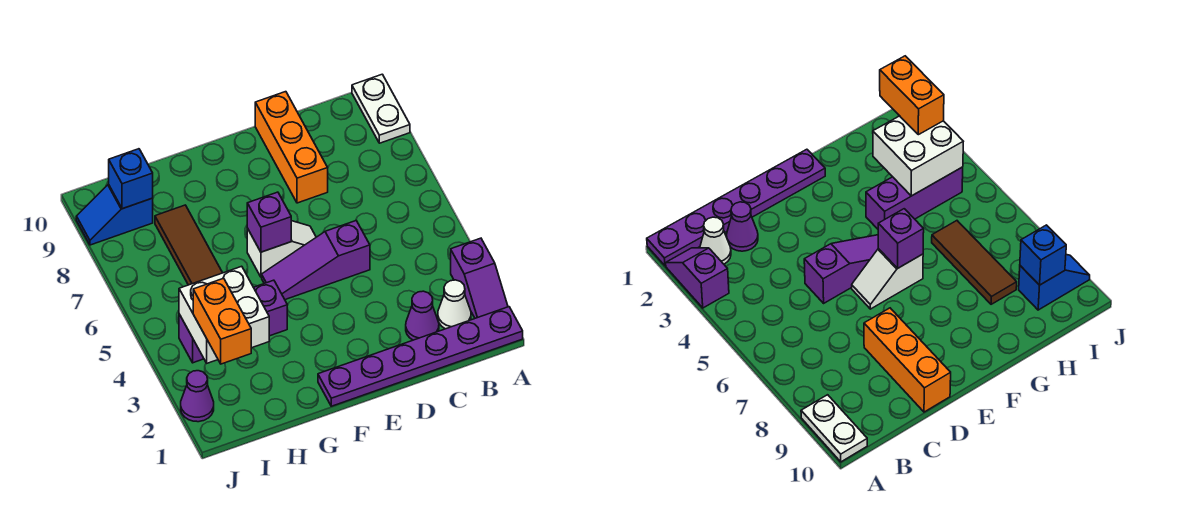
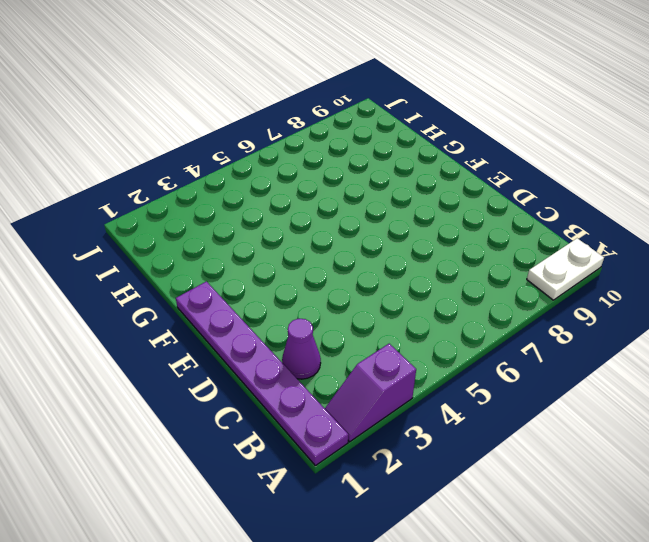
none -> white 1x1 cone [438,280,471,329]
none -> purple 1x3 slope [262,221,370,300]
none -> orange 1x3 brick [255,92,328,203]

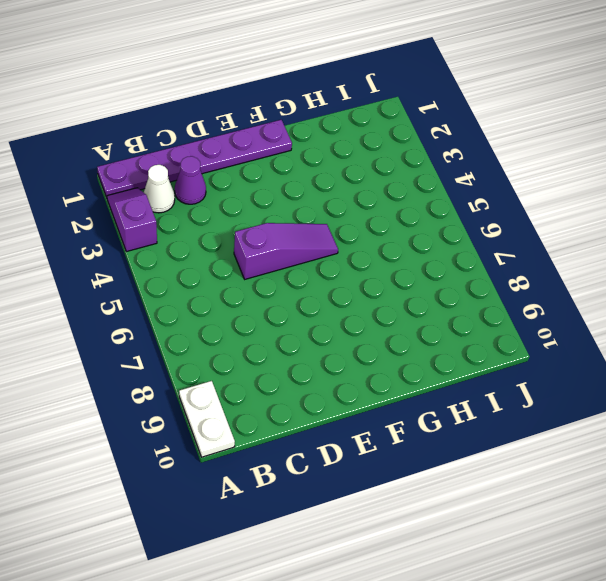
none -> orange 1x3 brick [255,92,328,203]
none -> white 1x2 slope [247,221,316,277]
none -> purple 1x3 brick [179,280,287,363]

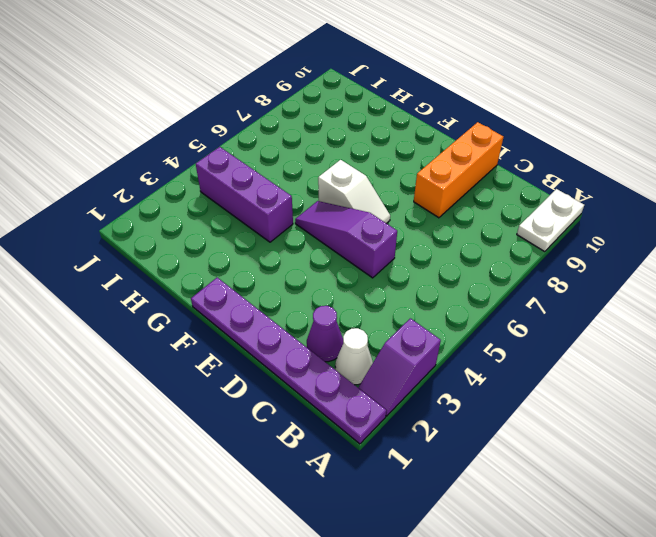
none -> brown 1x3 tile [155,205,222,285]
none -> blue 1x2 slope [76,185,153,245]
none -> purple 1x1 cone [181,371,214,422]

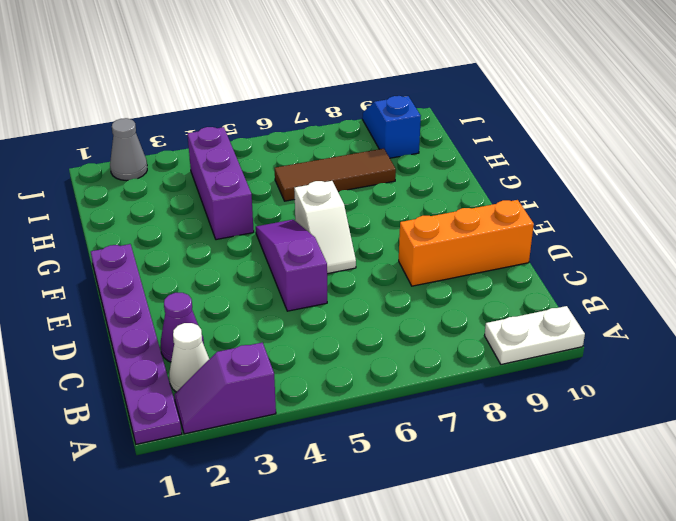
grey 1x1 cone [110,118,147,181] -> purple 1x1 cone [181,371,214,422]
none -> purple 1x1 brick [247,192,291,252]
none -> white 2x2 brick [179,266,269,363]
none -> blue 1x1 brick [109,149,153,209]

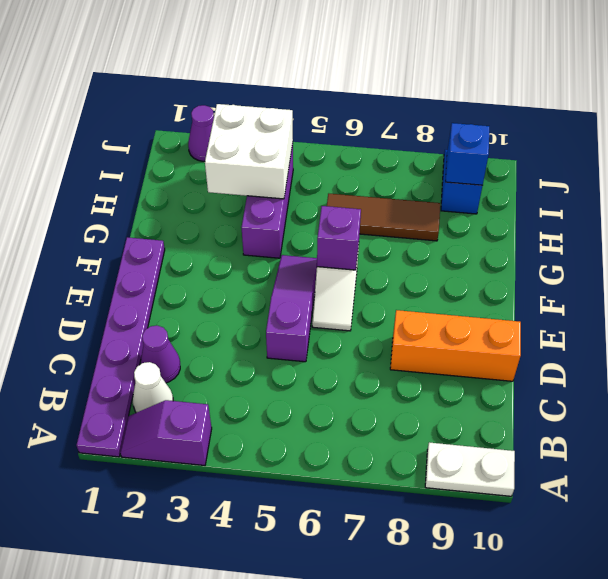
none -> orange 1x2 brick [193,278,251,364]

